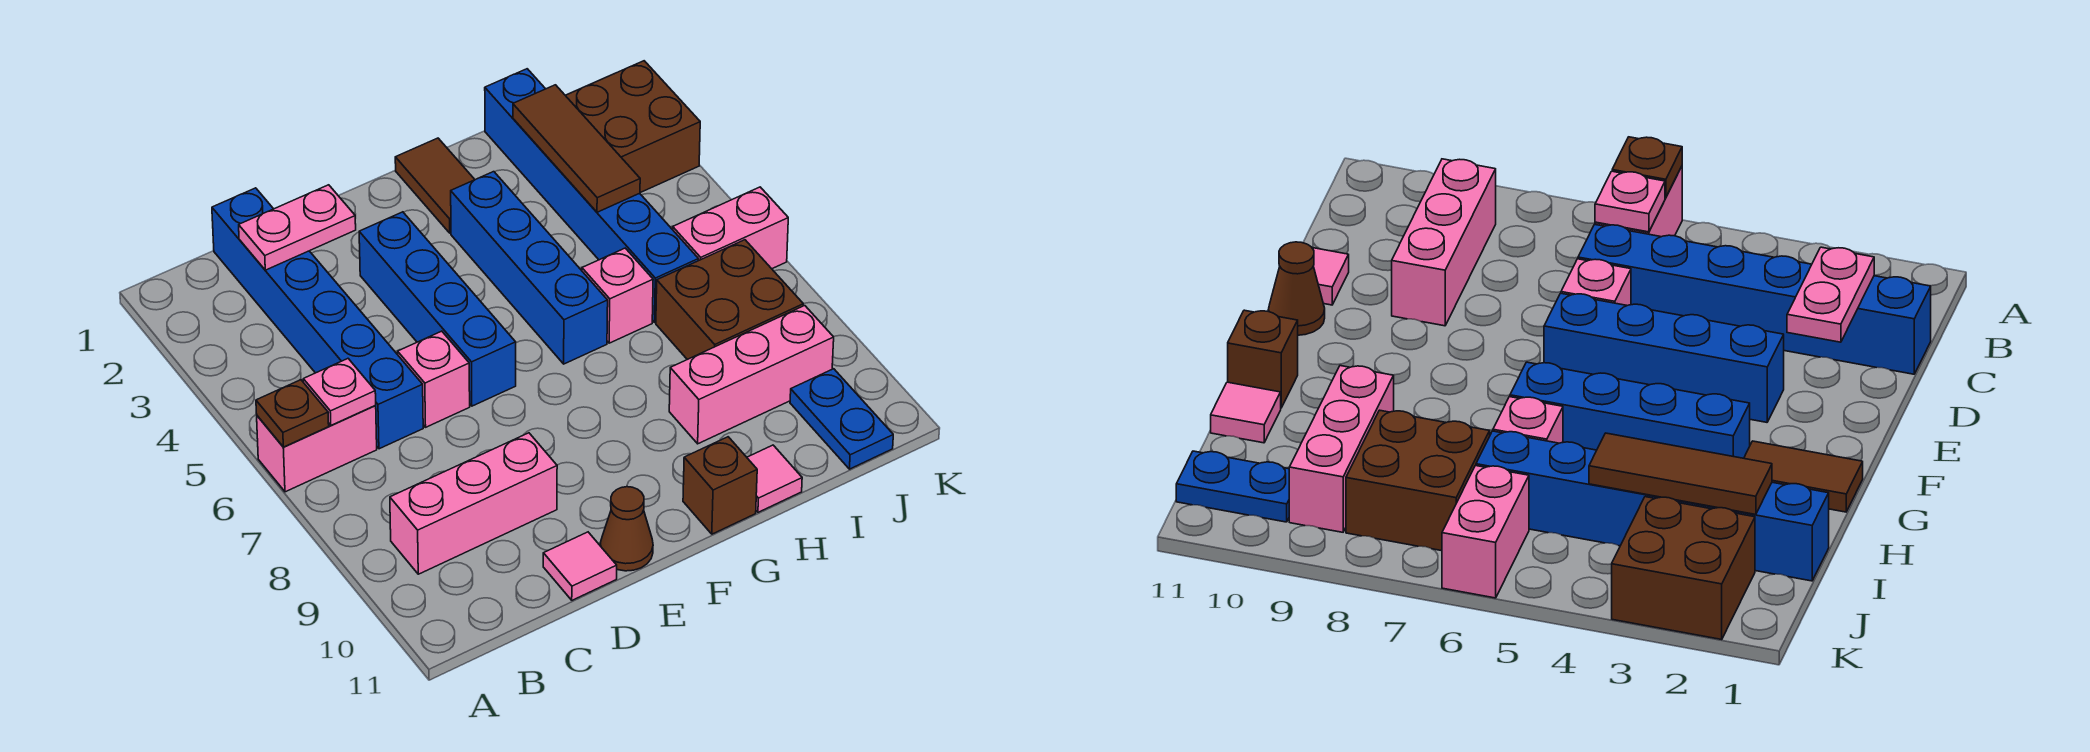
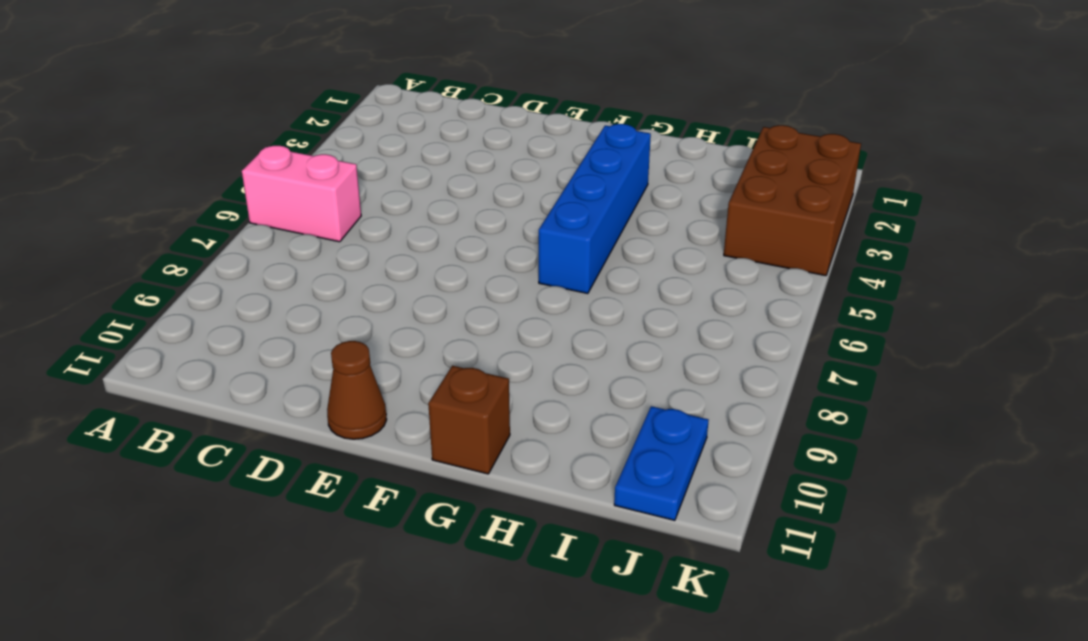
brown 2x3 brick [724,125,861,276] -> brown 2x2 brick [565,61,700,193]
none -> pink 1x3 brick [390,433,557,574]
none -> blue 1x6 brick [212,188,423,449]
none -> pink 1x1 brick [398,331,470,427]

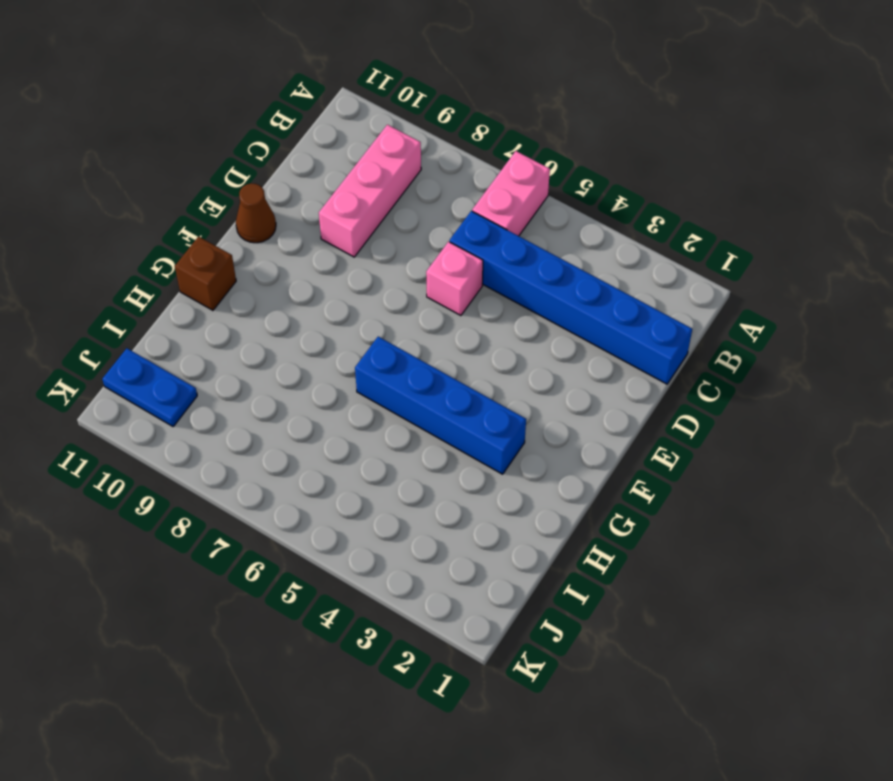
none -> pink 1x1 tile [543,532,617,600]
none -> blue 1x4 brick [359,212,516,406]
none -> brown 1x2 tile [395,138,475,233]

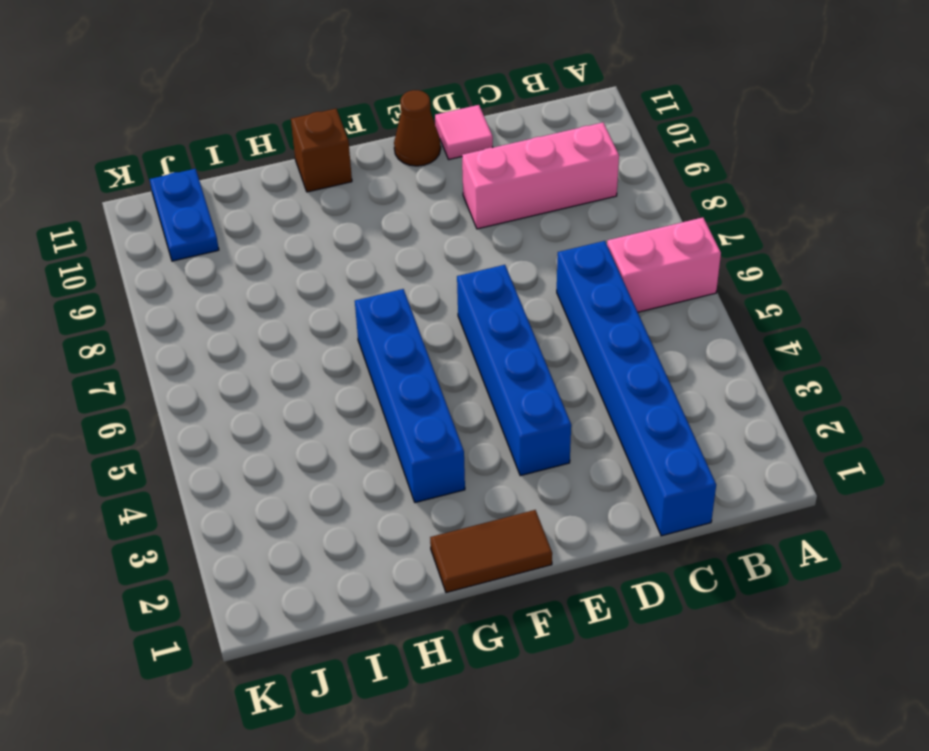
brown 1x2 tile [430,510,552,593] -> brown 1x2 tile turned to [395,138,475,233]
none -> pink 1x1 brick [398,331,470,427]
none -> pink 1x1 brick [582,248,653,343]
none -> pink 1x3 brick [669,306,834,444]

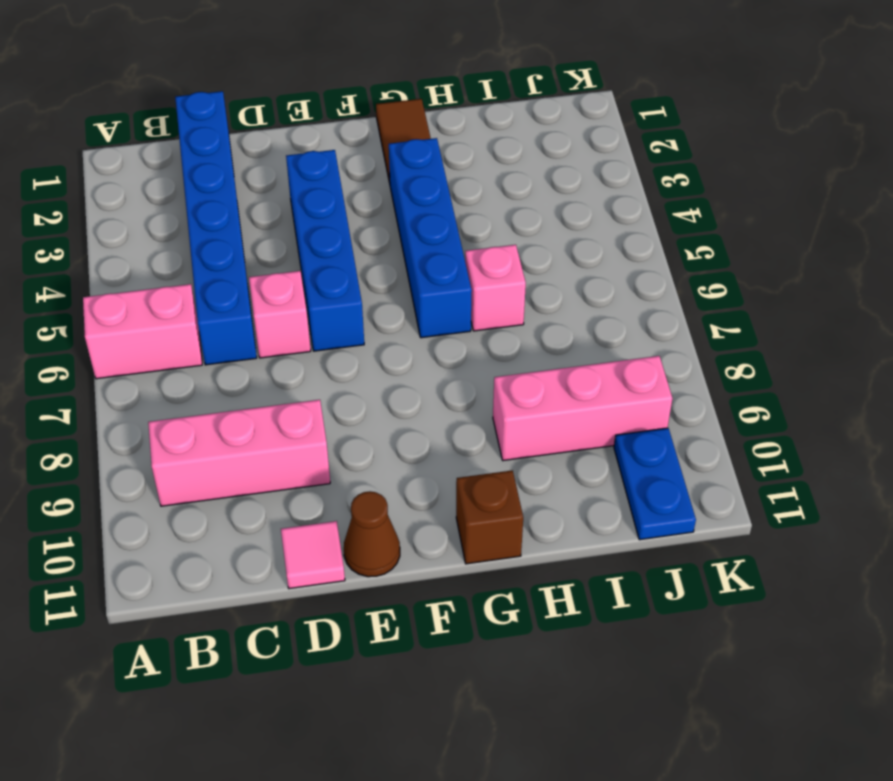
none -> pink 1x1 tile [747,445,802,512]
none -> blue 1x6 brick [485,69,698,322]
none -> brown 2x2 brick [656,240,803,360]

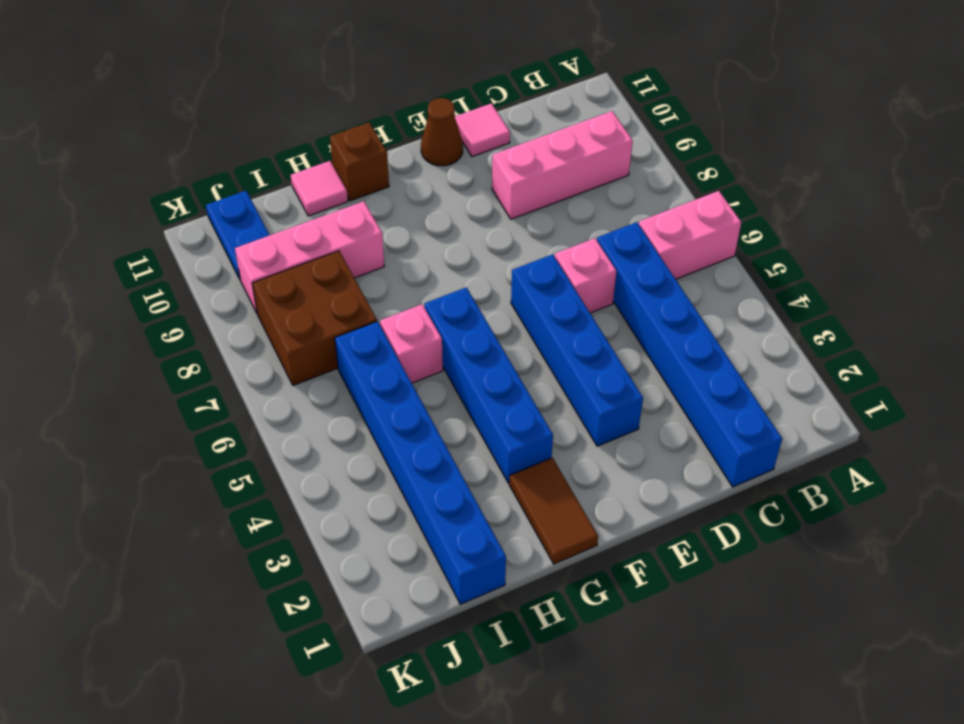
none -> brown 2x2 brick [565,61,700,193]
none -> pink 1x2 brick [673,187,788,269]
none -> brown 1x1 plate [256,380,329,447]

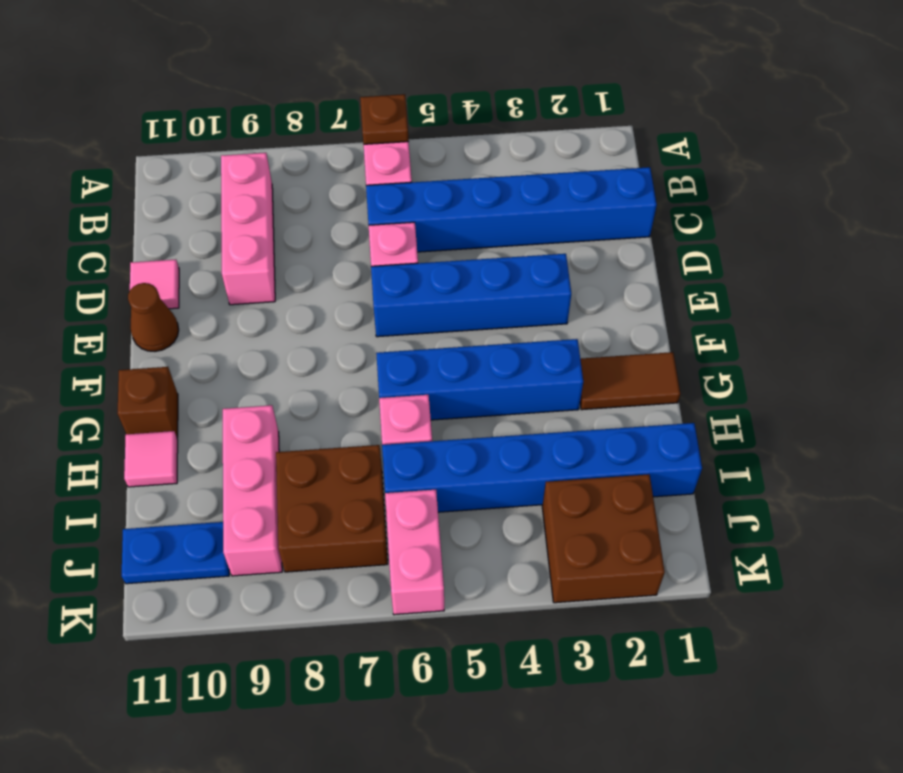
none -> pink 1x1 plate [303,359,376,426]
none -> pink 1x2 plate [239,185,356,270]
none -> brown 1x3 tile [513,85,640,212]

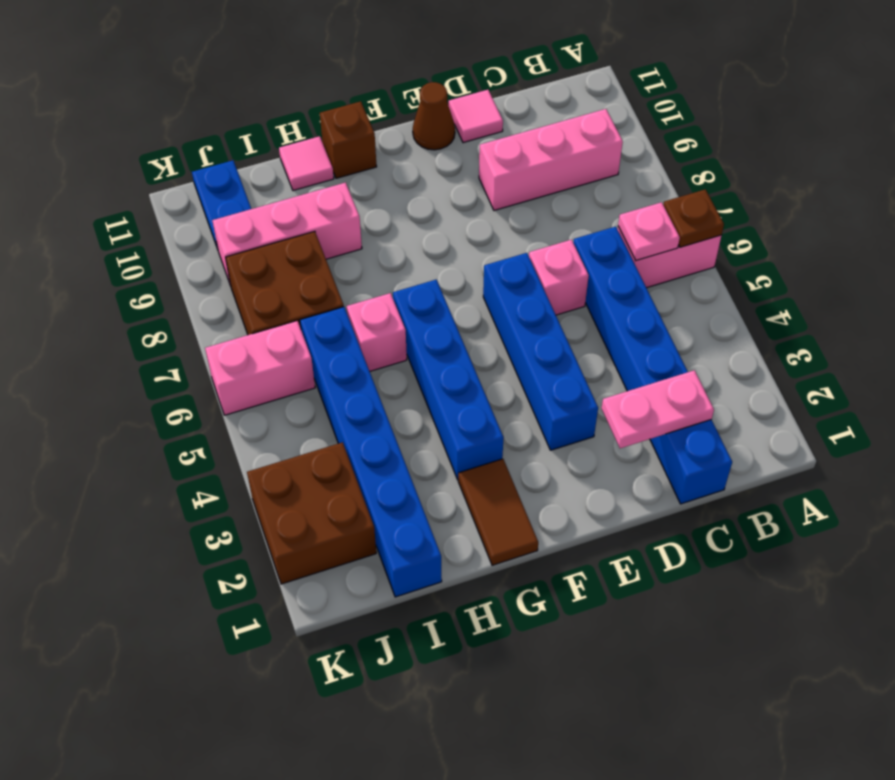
none -> brown 1x3 tile [513,85,640,212]

